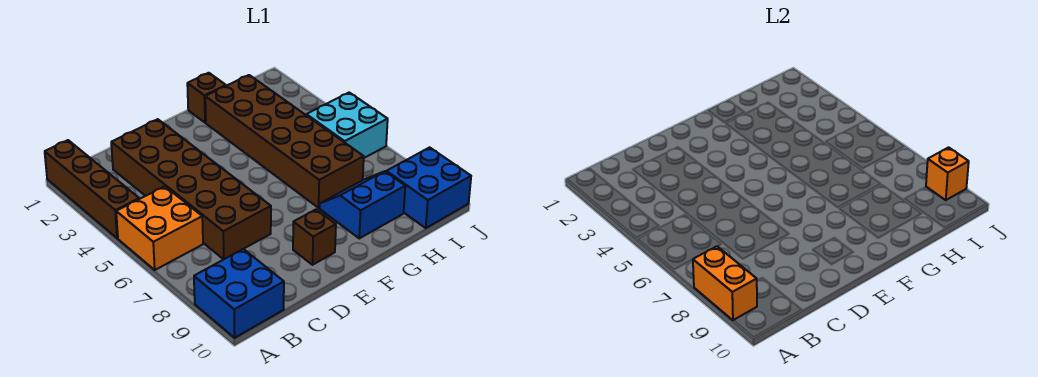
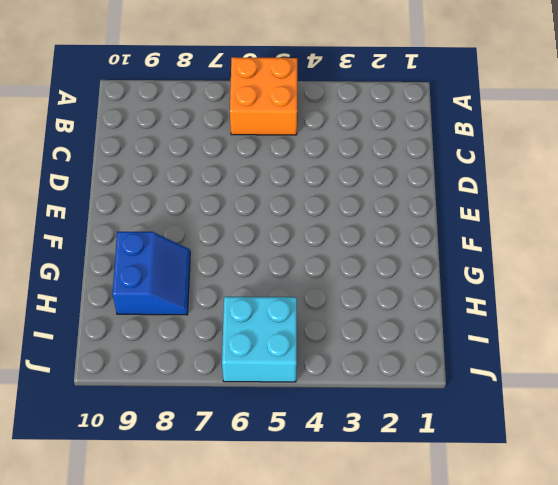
none -> brown 1x4 brick [45,140,139,238]
none -> blue 2x2 brick [194,249,284,338]
none -> brown 2x6 brick [111,119,271,259]

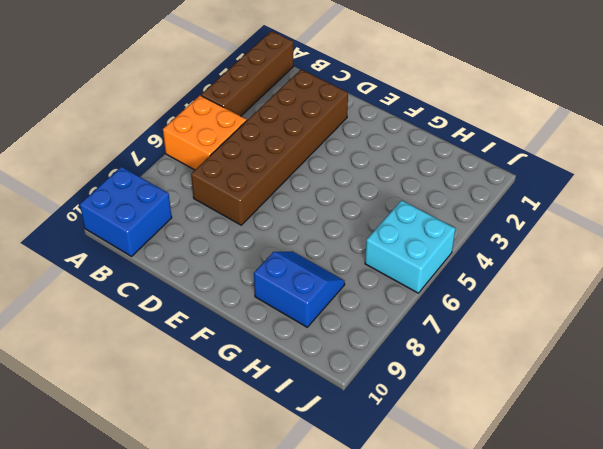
none -> brown 1x1 brick [293,209,336,265]
none -> brown 1x1 brick [187,73,226,123]
none -> brown 2x6 brick [205,75,364,208]

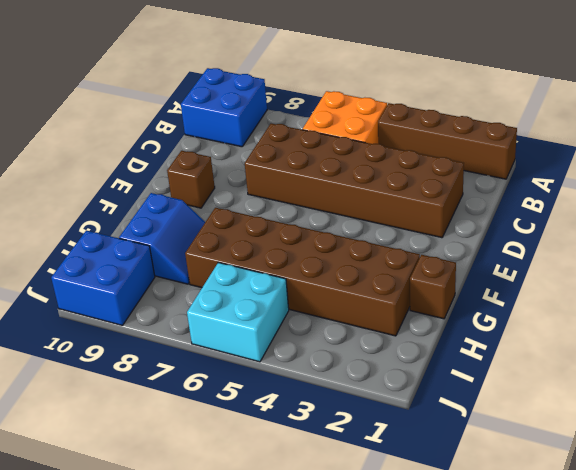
none -> orange 1x2 brick [693,246,757,320]
none -> orange 1x1 brick [926,147,969,200]

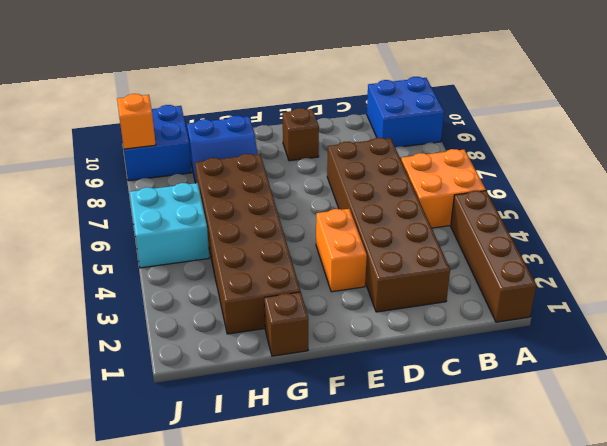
orange 1x2 brick [316,209,367,292] -> orange 1x2 brick moved to [693,246,757,320]

